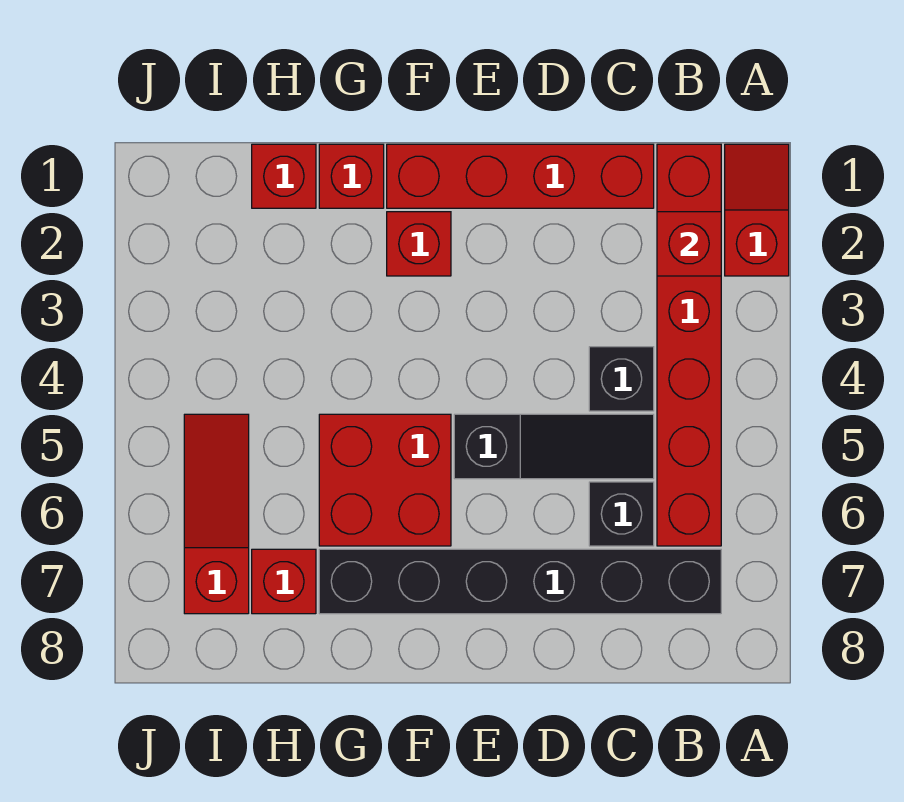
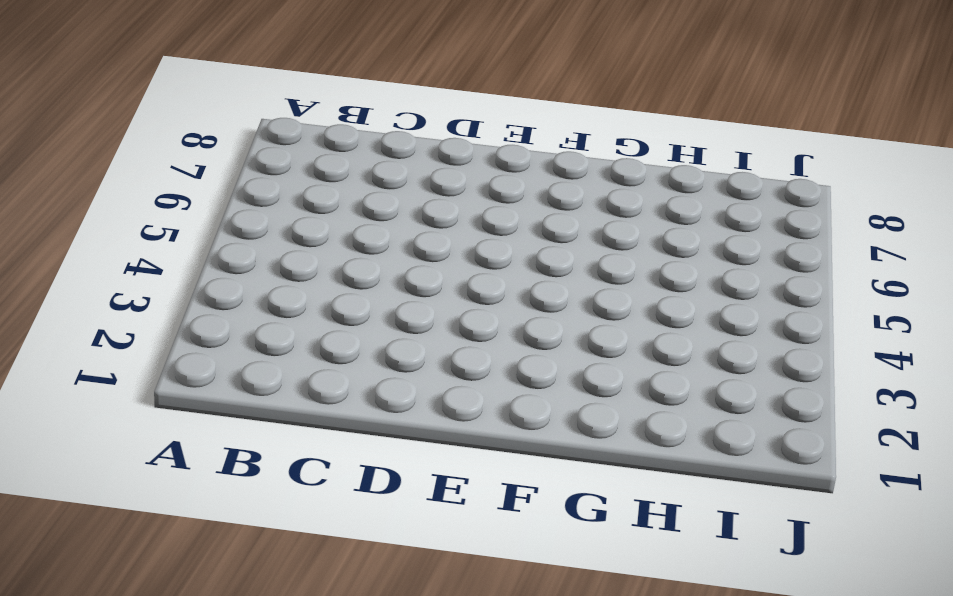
none -> red 1x2 slope [725,144,789,276]
none -> red 1x6 brick [657,144,721,546]
none -> black 1x6 brick [319,549,721,614]

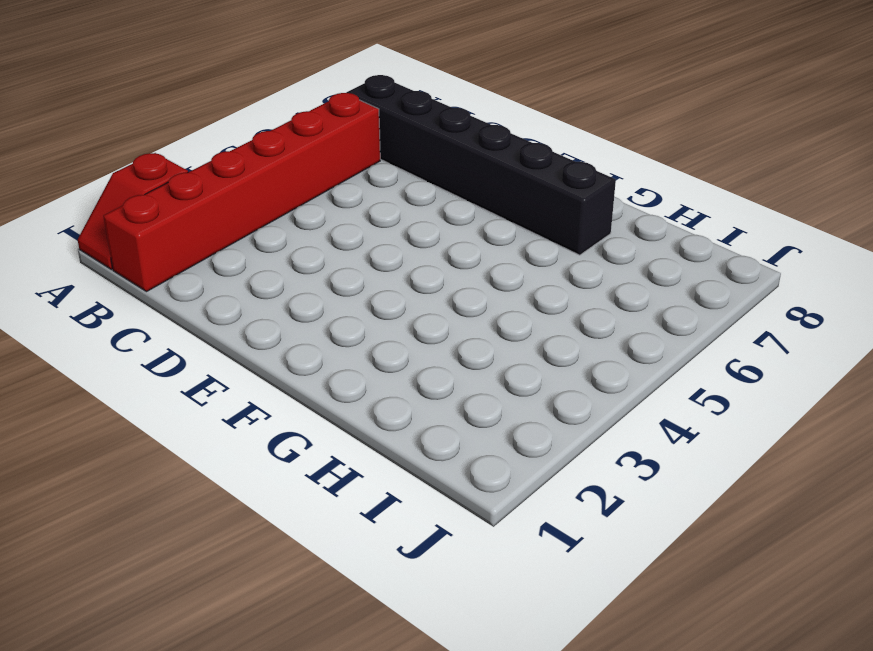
none -> red 1x4 brick [387,144,654,208]
none -> black 1x1 brick [589,347,654,411]
none -> black 1x3 slope [454,414,654,479]

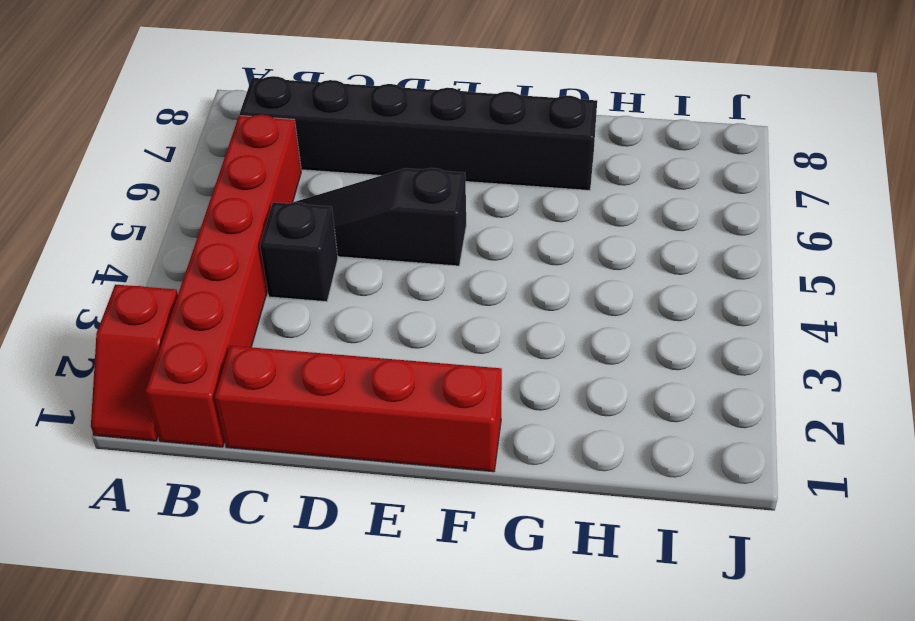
none -> black 1x1 brick [589,482,654,546]
none -> red 1x1 brick [387,212,451,276]
none -> red 2x2 brick [319,414,451,546]

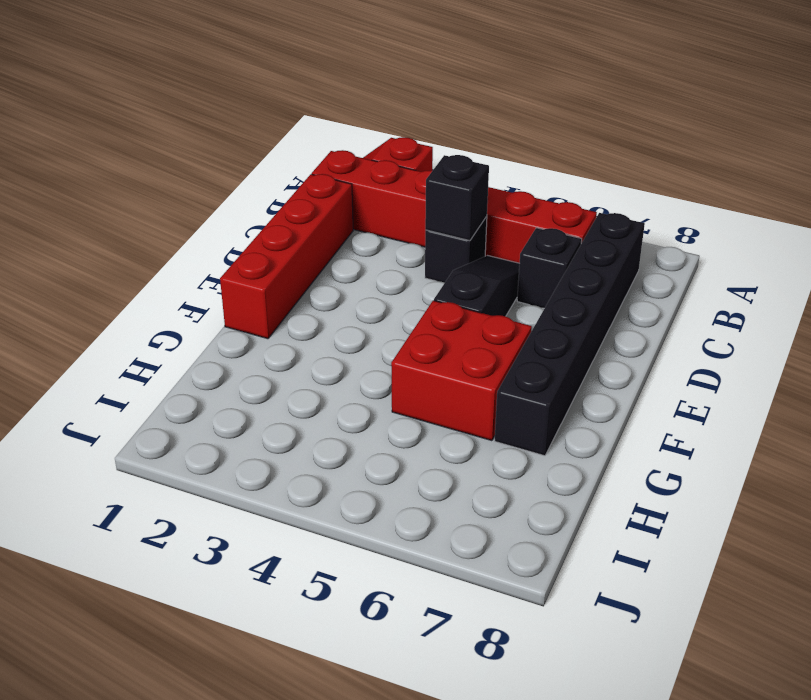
black 1x1 brick [425,155,489,241] -> none
none -> red 1x1 brick [387,212,451,276]
none -> red 1x1 brick [319,144,384,208]
none -> red 1x1 brick [252,144,316,208]

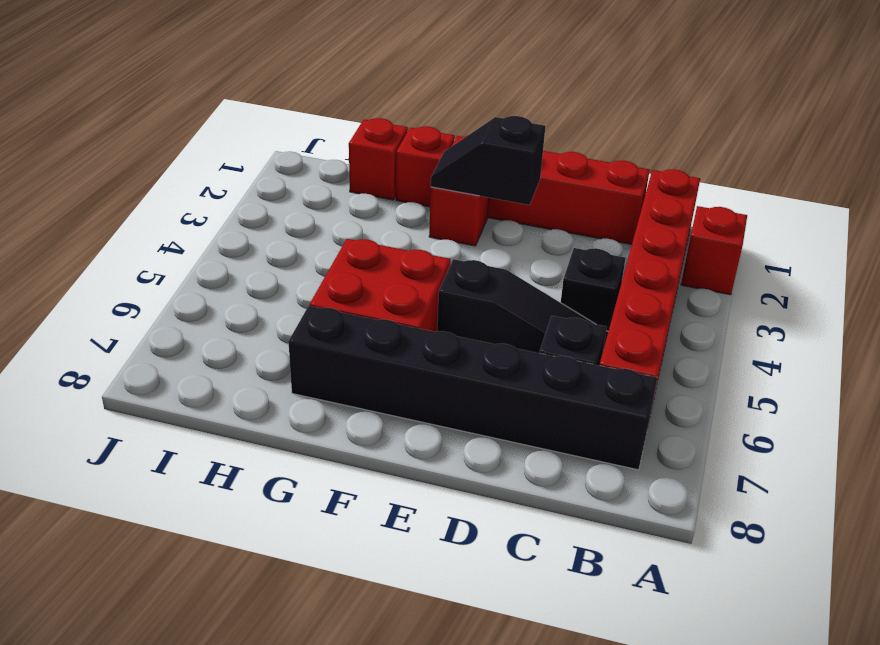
black 1x2 slope [431,116,545,205] -> none
none -> red 1x1 brick [252,549,316,614]
none -> red 1x3 slope [184,414,249,614]
none -> red 1x1 brick [657,212,721,276]

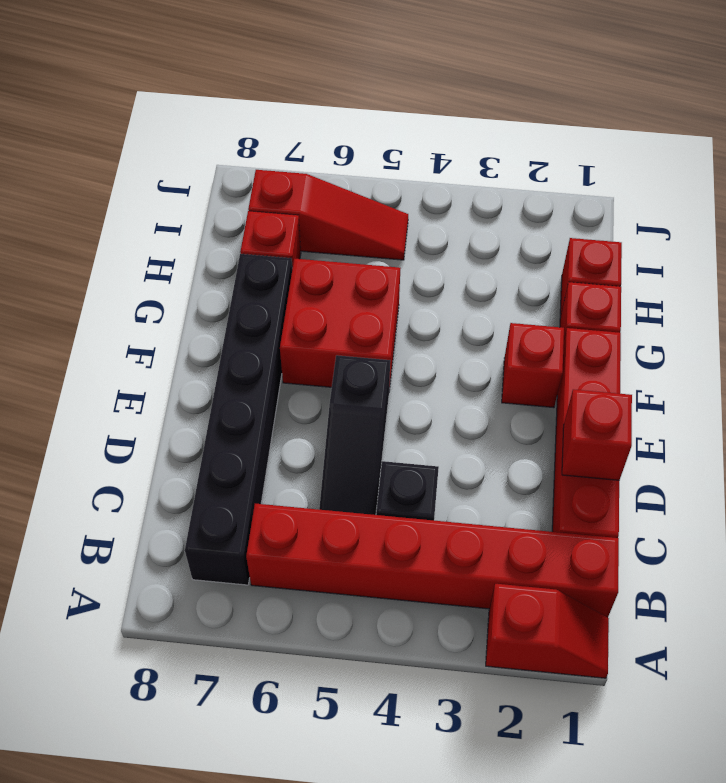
red 1x1 brick [562,389,632,480] -> red 1x1 brick moved to [657,212,721,276]
none -> black 1x1 brick [589,482,654,546]

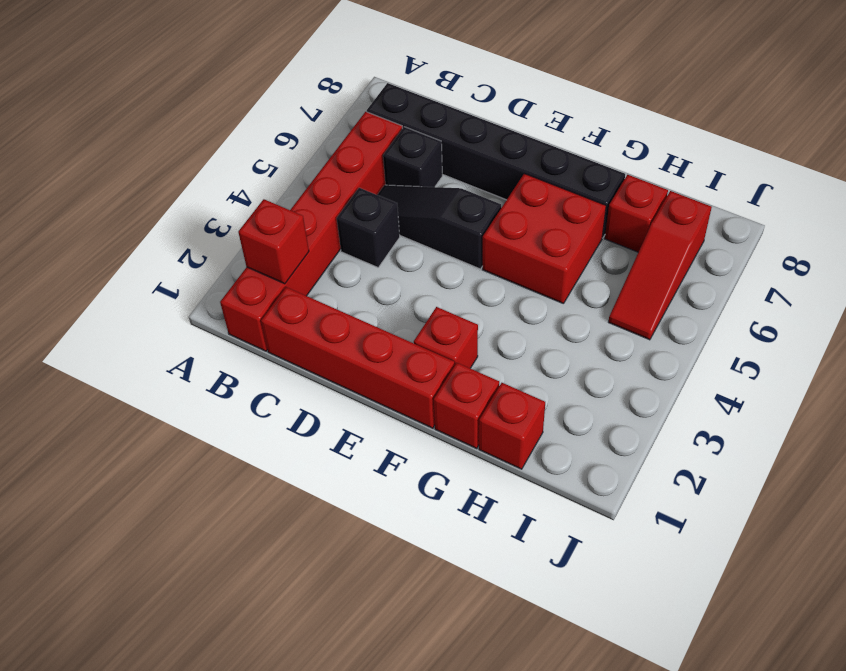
none -> red 1x2 slope [725,144,789,276]

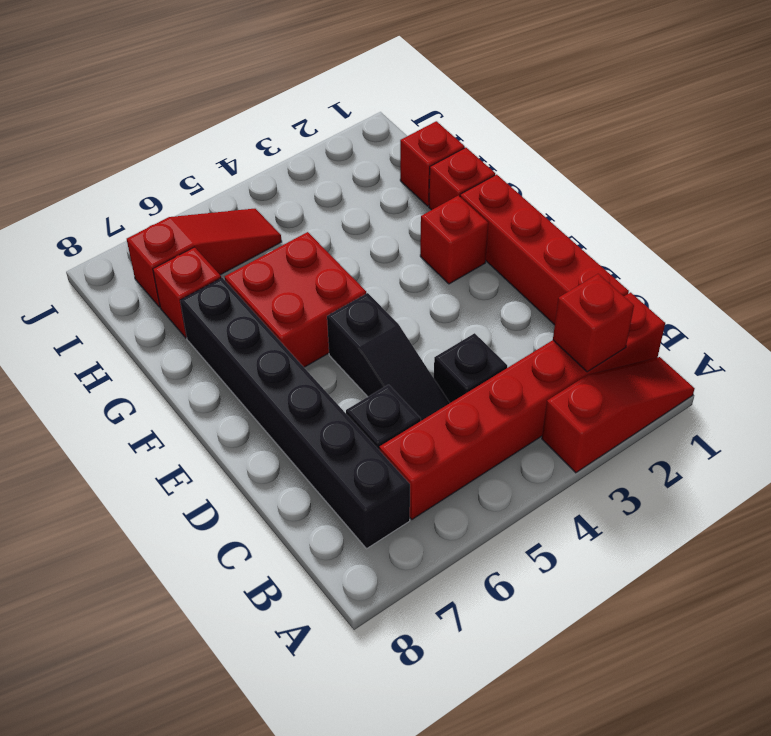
red 1x3 slope [542,357,695,473] -> red 1x2 slope [725,144,789,276]

